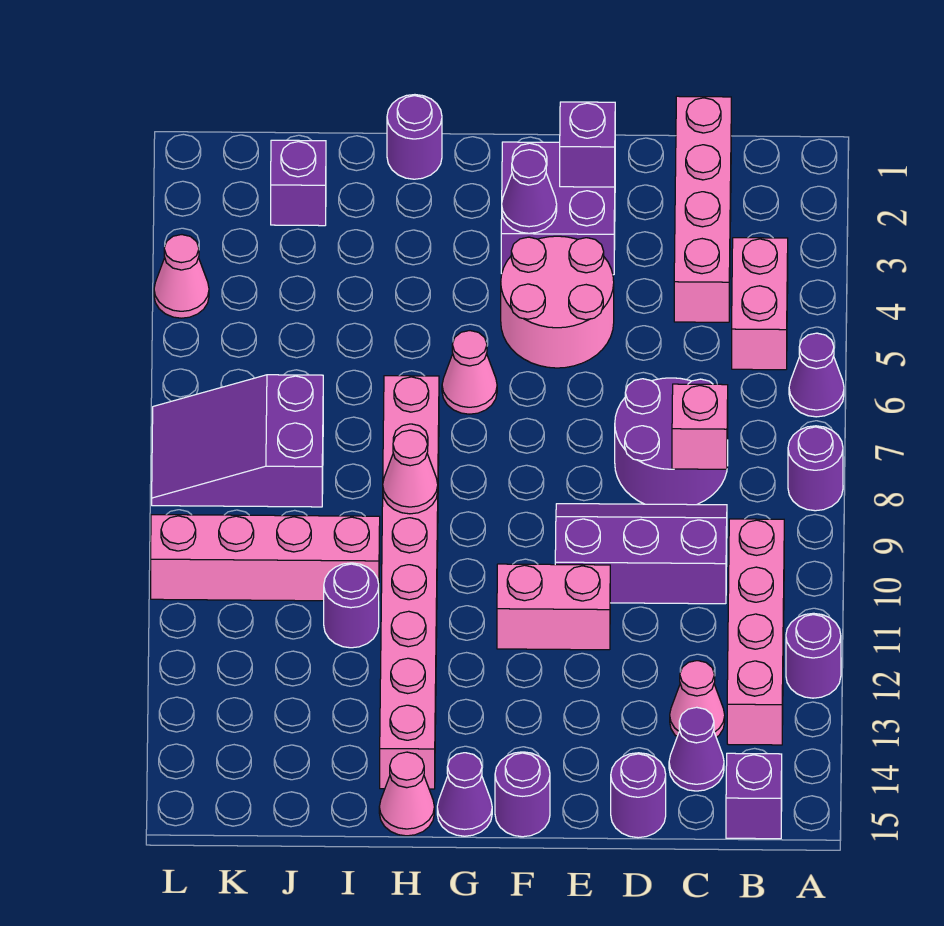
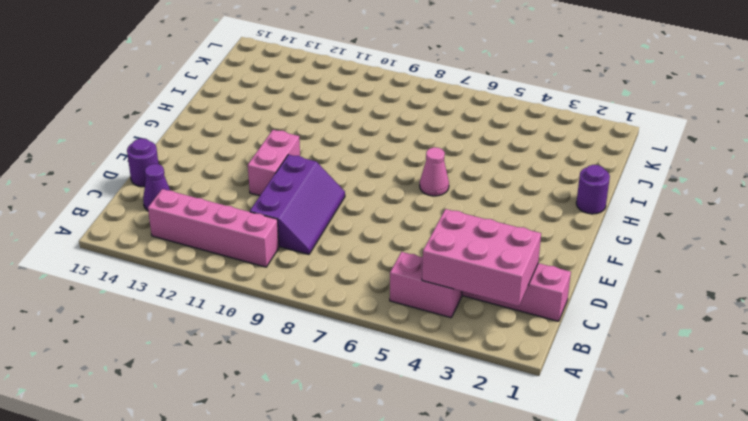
pink 2x3 brick [422,209,541,306] -> none
none -> purple 1x1 cone [789,333,844,417]
none -> purple 1x1 round brick [788,426,843,511]
none -> purple 1x1 round brick [786,613,841,698]
none -> purple 1x1 brick [726,753,782,839]

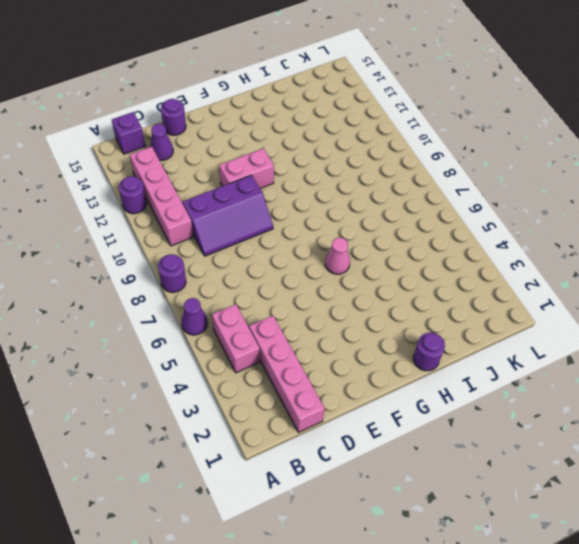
none -> purple 2x2 round brick [615,378,728,505]
none -> pink 1x1 cone [670,661,725,737]
none -> purple 2x2 brick [501,142,615,275]
none -> pink 2x2 round brick [501,236,614,368]

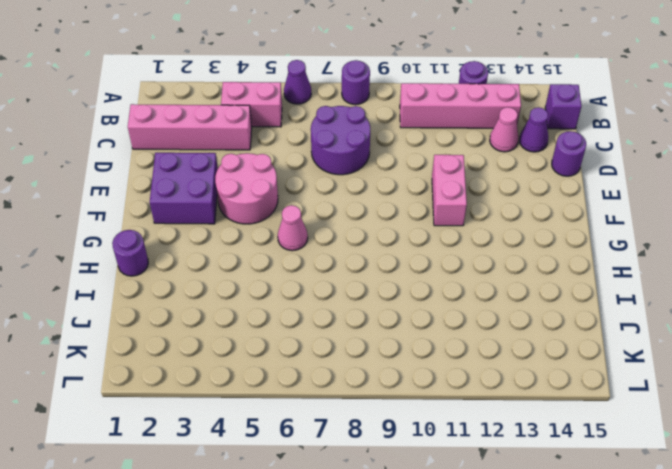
none -> purple 2x3 slope [555,504,727,604]
none -> purple 1x1 round brick [495,752,550,837]
none -> purple 1x1 cone [437,753,492,836]
none -> pink 1x8 brick [380,376,439,789]

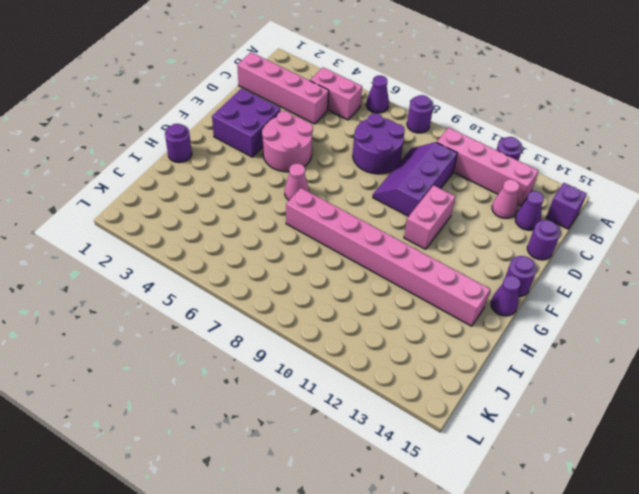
none -> pink 1x1 cone [379,752,434,836]
none -> pink 1x4 brick [151,515,380,601]
none -> purple 1x1 round brick [324,563,379,648]
none -> purple 1x1 brick [271,140,326,226]

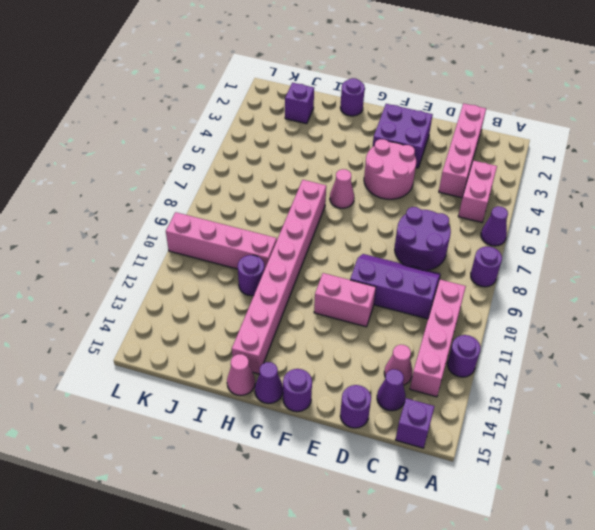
none -> purple 2x3 slope [152,375,323,507]
none -> pink 1x1 cone [154,235,209,318]
none -> pink 1x1 brick [672,384,728,469]
none -> purple 1x1 brick [560,102,615,187]

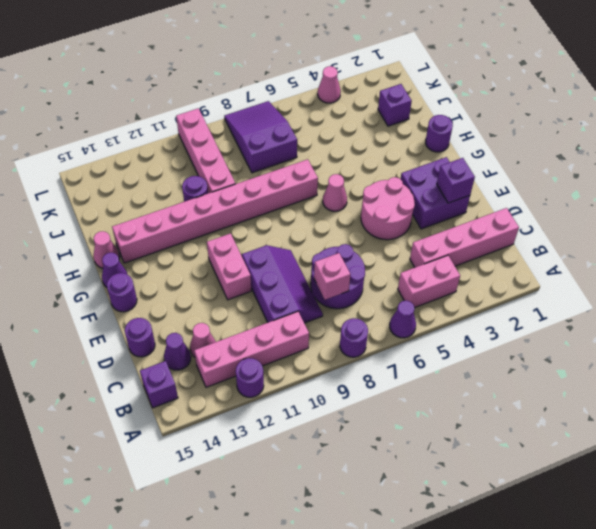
none -> purple 1x1 cone [502,150,557,233]
none -> pink 1x1 cone [383,430,438,514]

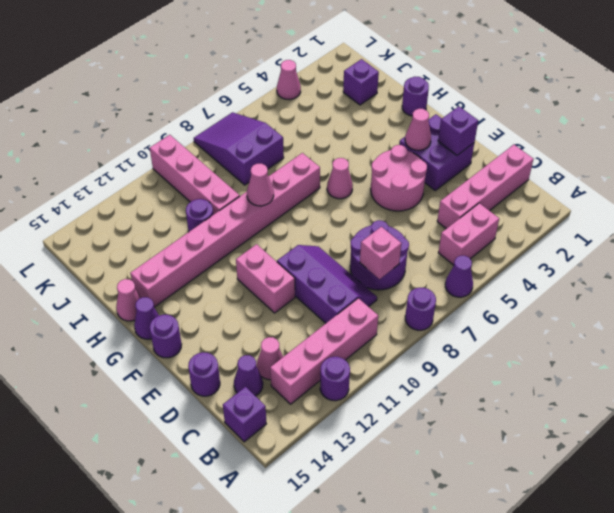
pink 1x1 cone [405,109,431,150] -> purple 1x1 cone [502,150,557,233]

